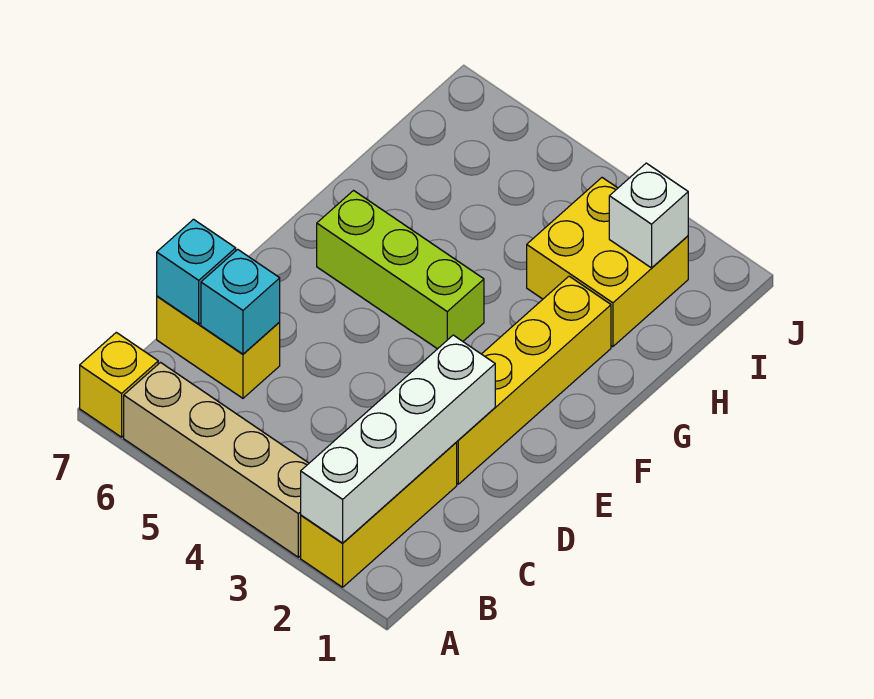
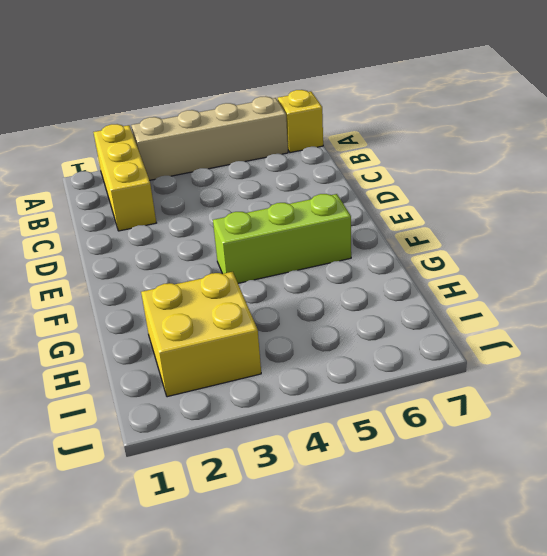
none -> yellow 1x2 brick [157,296,280,398]
none -> yellow 1x4 brick [457,276,611,484]

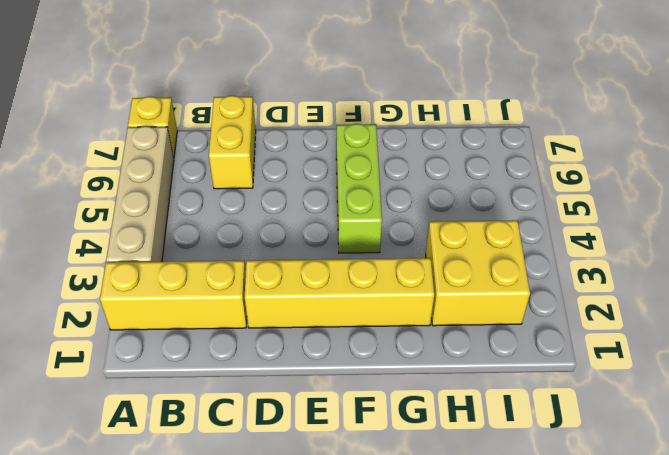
none -> white 1x4 brick [301,335,495,543]
none -> cyan 1x1 brick [201,249,280,354]

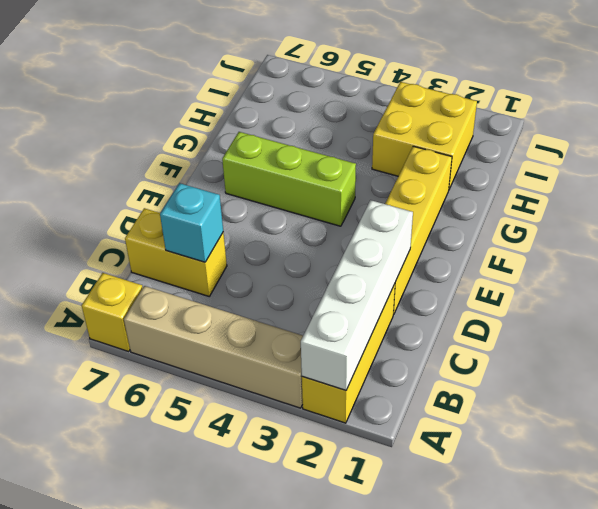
none -> cyan 1x1 brick [157,219,236,324]
none -> white 1x1 brick [609,163,688,268]

